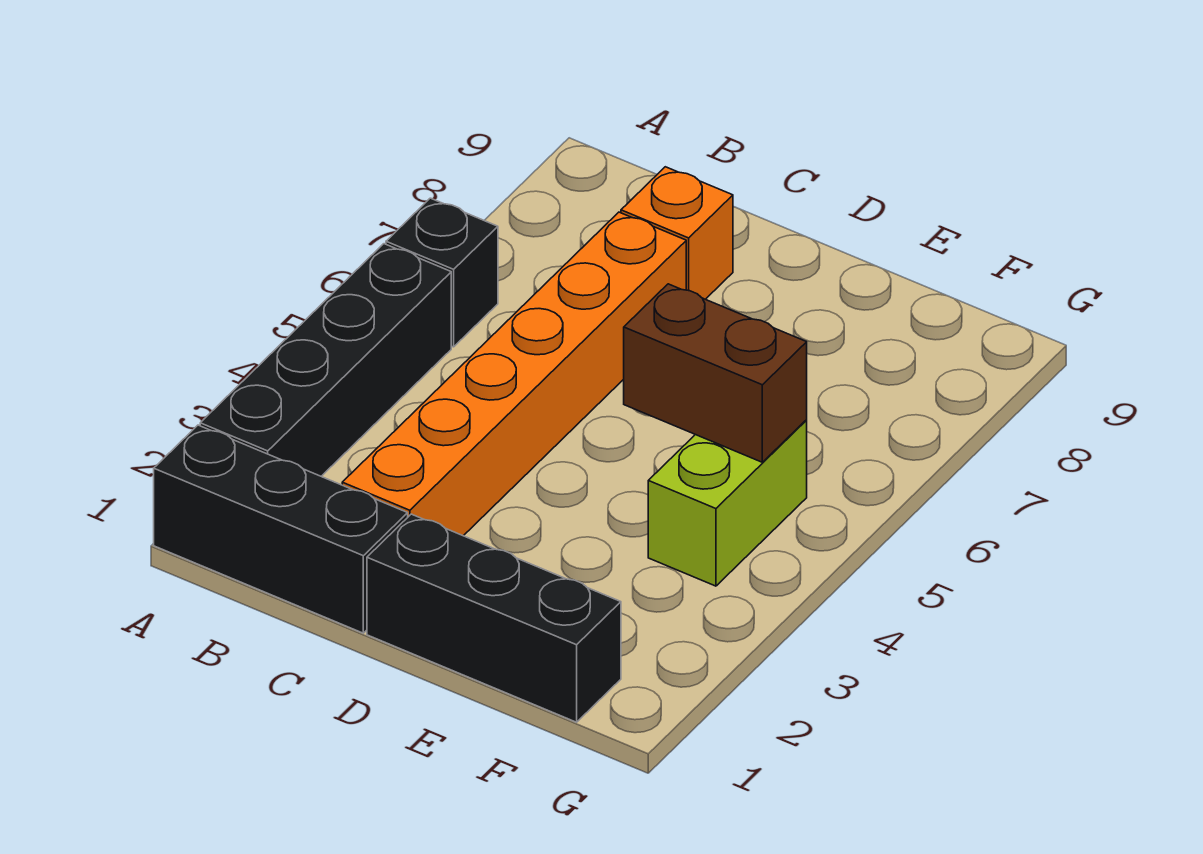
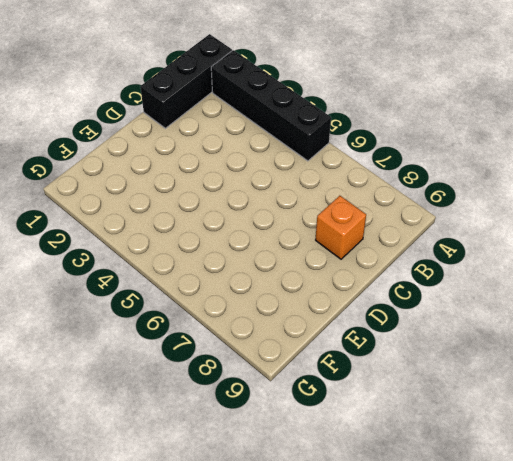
none -> black 1x1 brick [386,198,498,347]
none -> orange 1x6 brick [342,212,686,536]

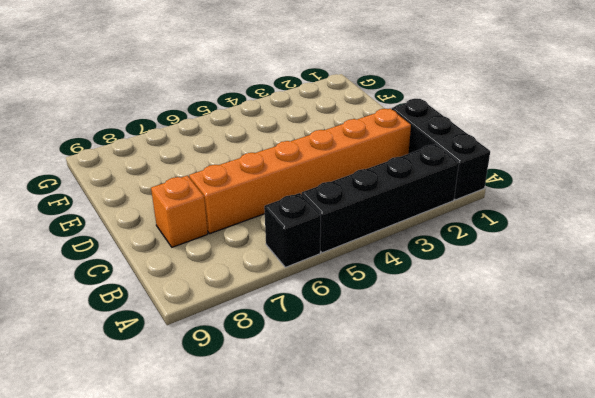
none -> black 1x3 brick [367,514,621,722]
none -> lime 1x2 brick [648,420,807,586]

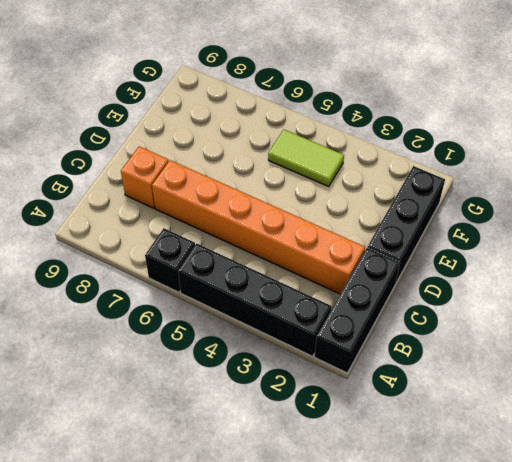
lime 1x2 tile [268,130,344,186] -> lime 1x2 brick [648,420,807,586]
none -> brown 1x2 brick [624,284,807,462]

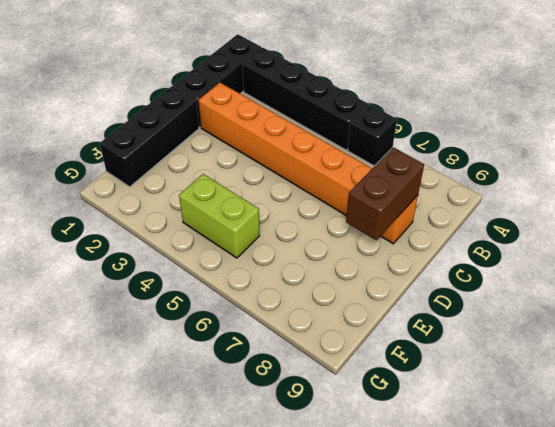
brown 1x2 brick [346,148,424,240] -> brown 1x2 brick moved to [624,284,807,462]

